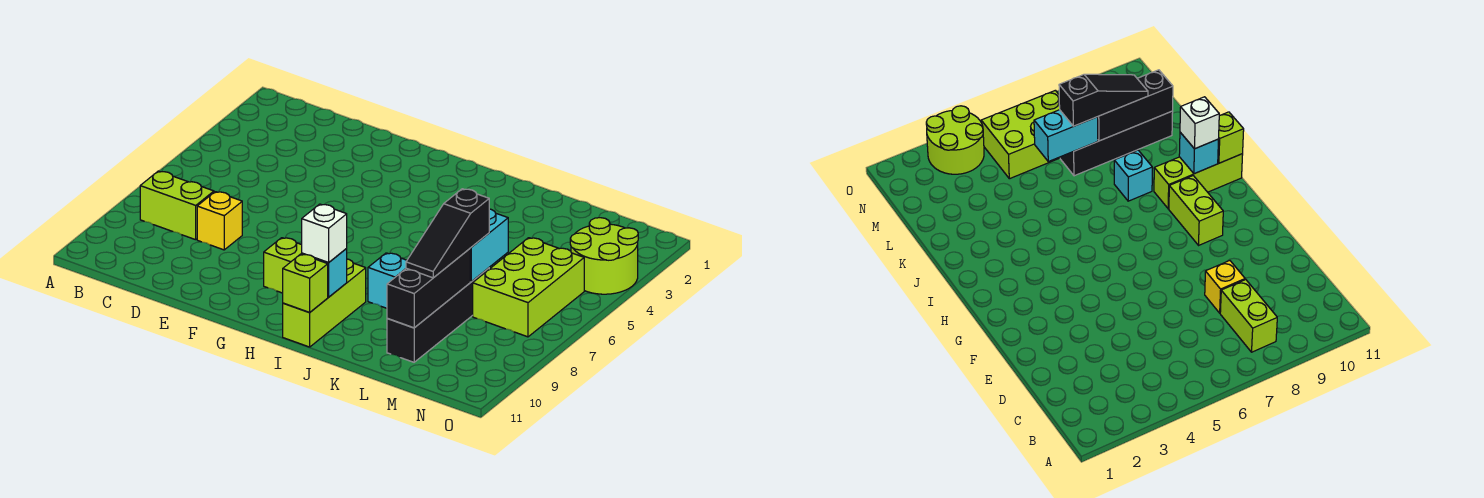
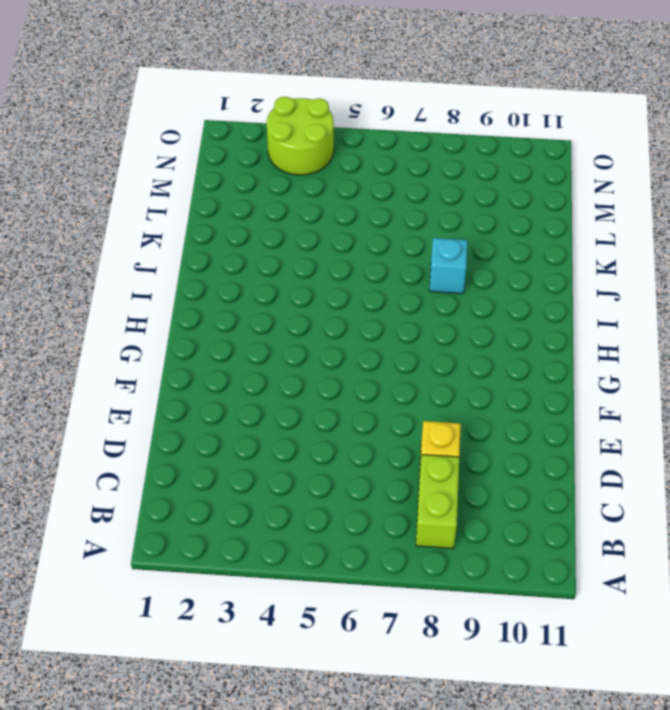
none -> lime 1x2 brick [264,238,302,293]
none -> lime 1x3 brick [283,259,366,347]
none -> black 1x4 brick [387,268,489,362]

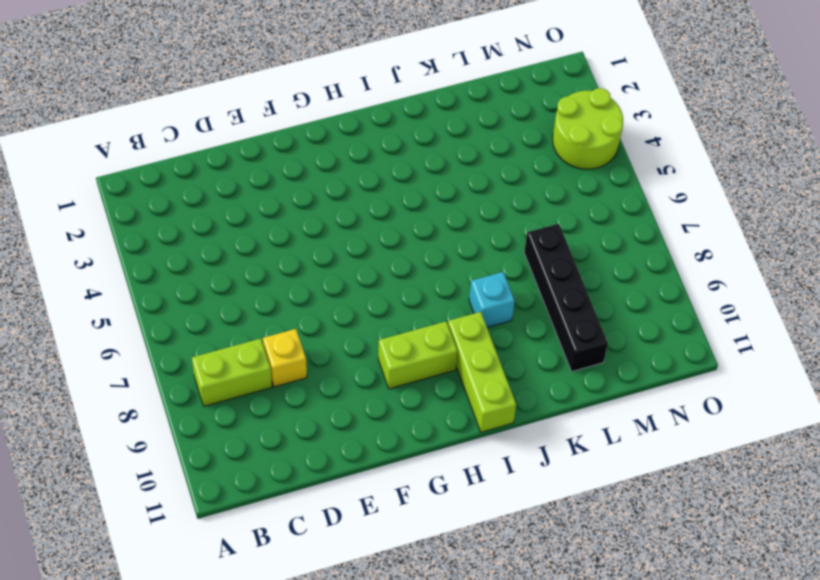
none -> lime 2x3 brick [473,238,584,337]
none -> cyan 1x1 brick [302,249,347,297]
none -> lime 1x1 brick [283,254,328,313]

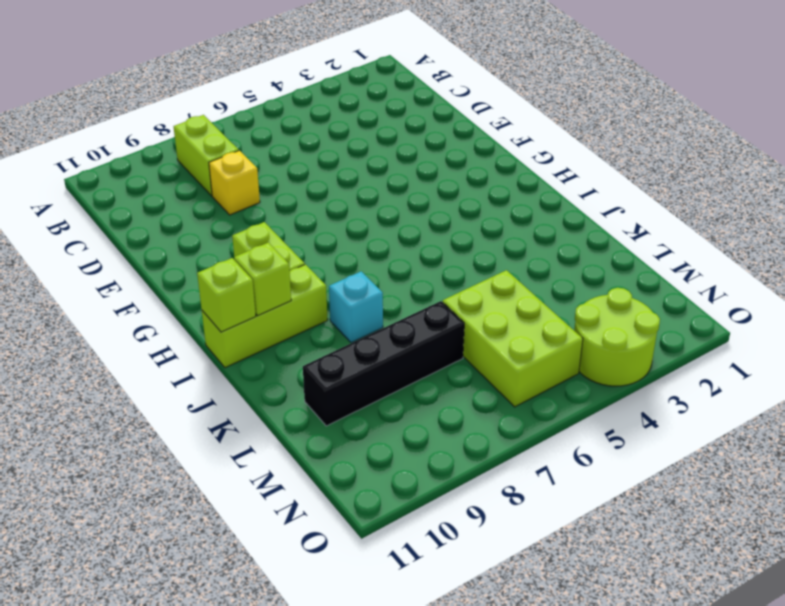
lime 1x1 brick [234,242,291,316] -> cyan 1x1 brick [302,249,347,297]
lime 2x3 brick [443,270,583,407] -> lime 2x3 brick turned to [473,238,584,337]
none -> cyan 1x2 brick [470,209,508,282]
none -> black 1x3 brick [387,249,470,328]
none -> white 1x1 brick [302,204,347,263]

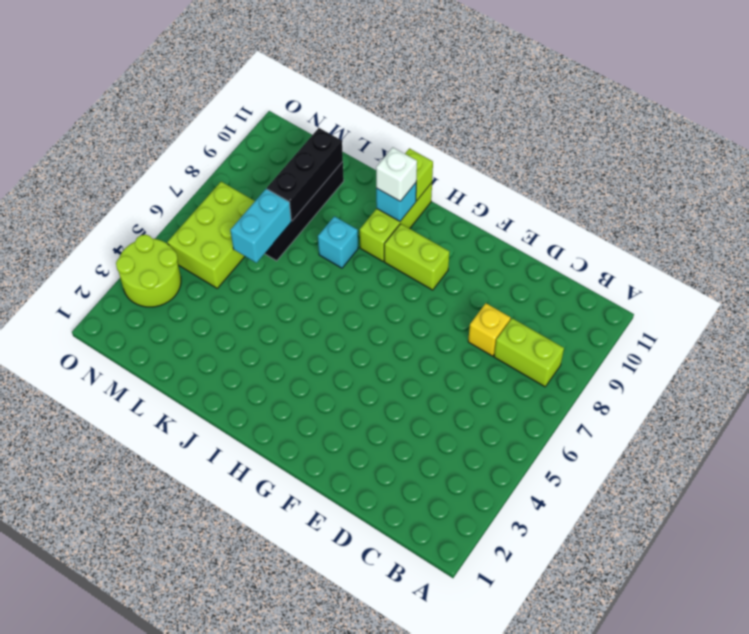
none -> black 1x3 slope [406,189,489,278]

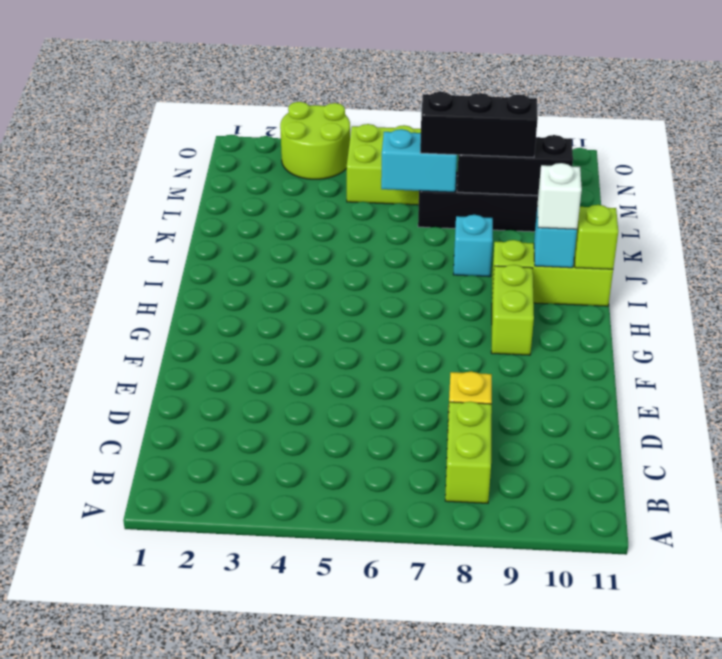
black 1x3 brick [420,92,538,158] -> black 1x3 slope [406,189,489,278]

